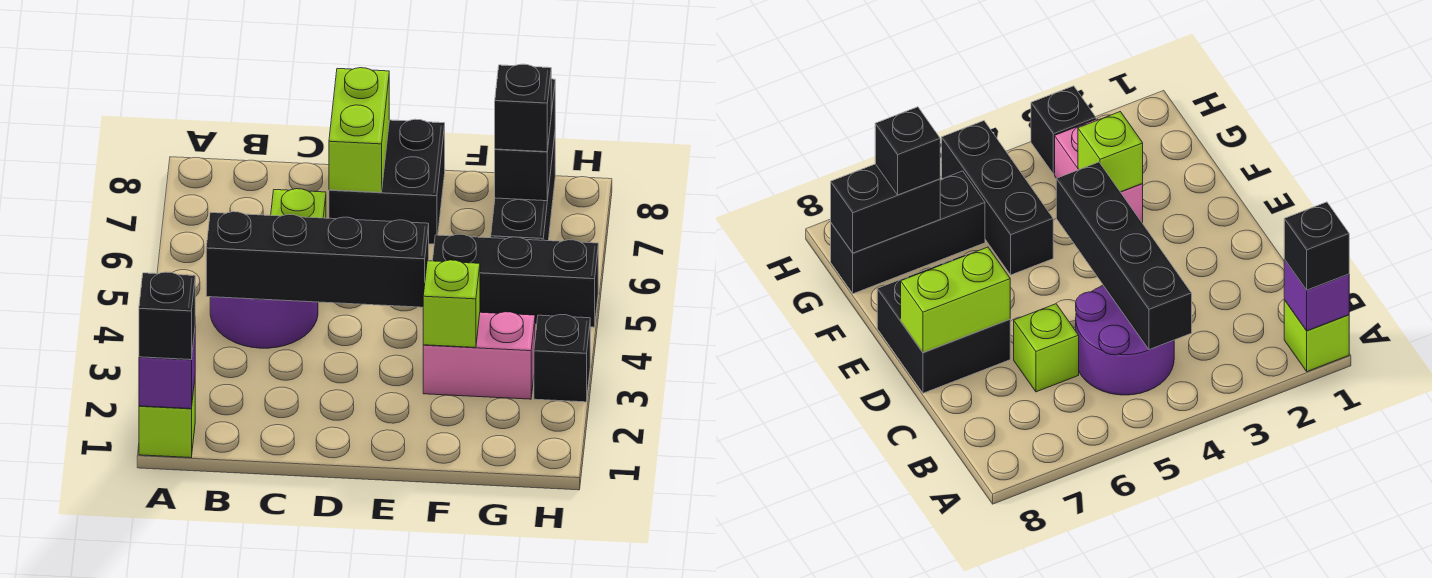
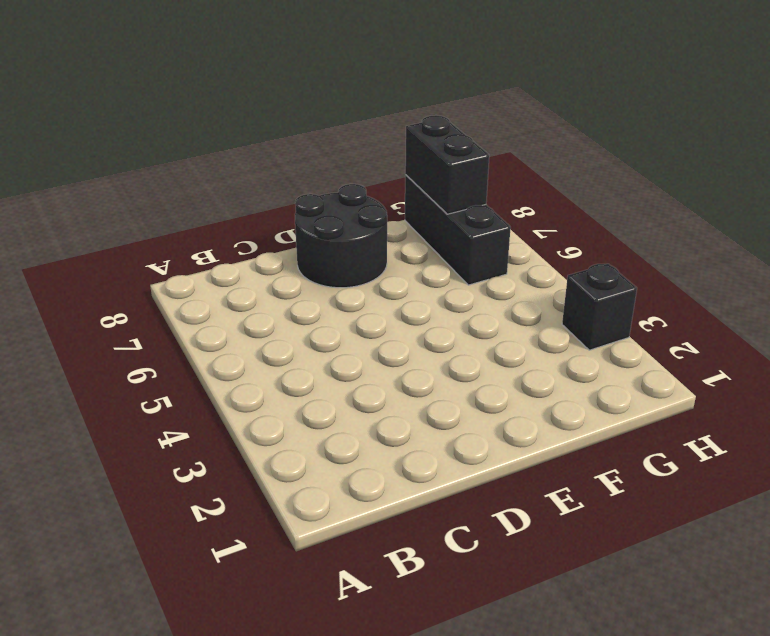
black 2x2 round brick [295,184,387,288] -> black 2x2 brick [329,119,445,244]
none -> lime 1x1 brick [139,381,195,458]
none -> purple 2x2 round brick [210,297,318,348]
none -> lime 1x1 brick [271,189,326,218]

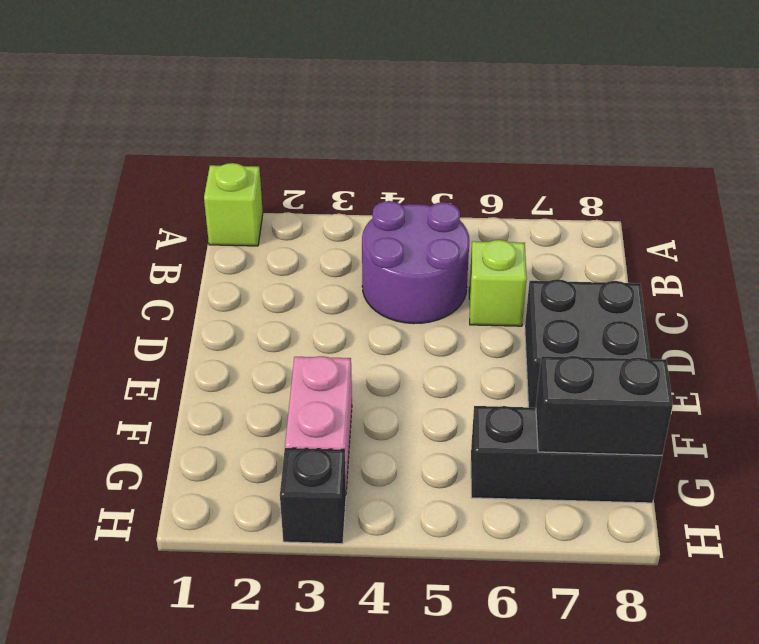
none -> black 1x3 brick [433,234,598,327]
none -> purple 1x1 brick [139,332,195,409]
none -> black 1x4 brick [206,212,429,307]

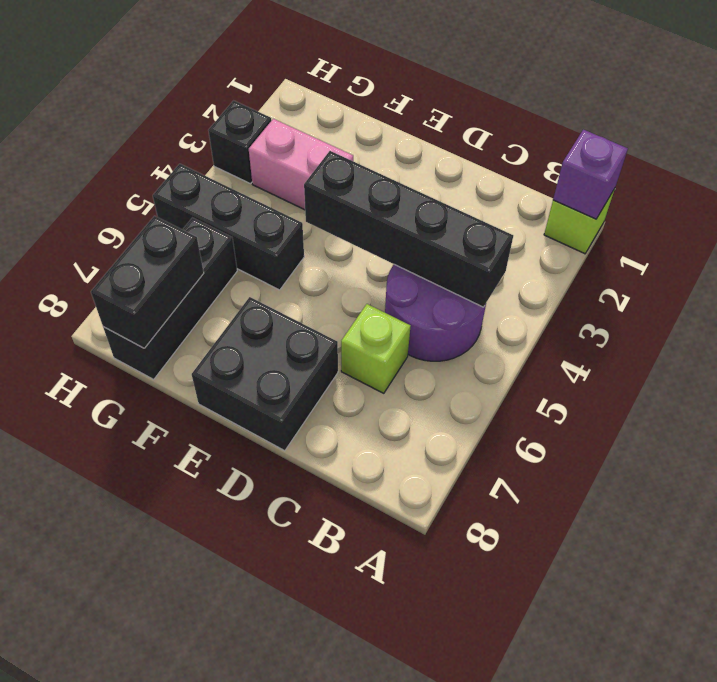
none -> lime 1x2 brick [329,68,389,192]
none -> lime 1x1 brick [423,260,480,347]
none -> black 1x1 brick [139,272,195,360]

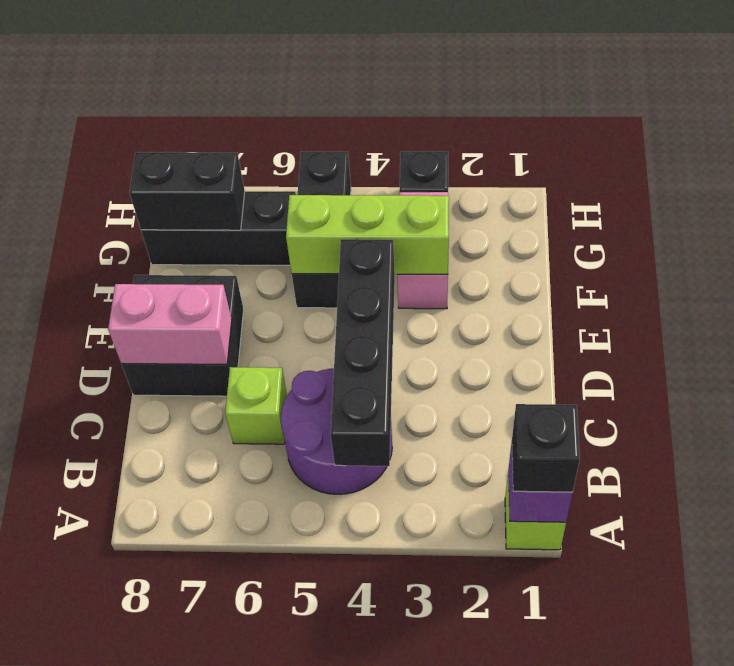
pink 1x2 brick [108,284,232,365] -> lime 1x2 brick [329,68,389,192]
lime 1x3 brick [286,195,449,275] -> lime 1x1 brick [423,260,480,347]
none -> black 1x1 brick [495,64,551,152]

